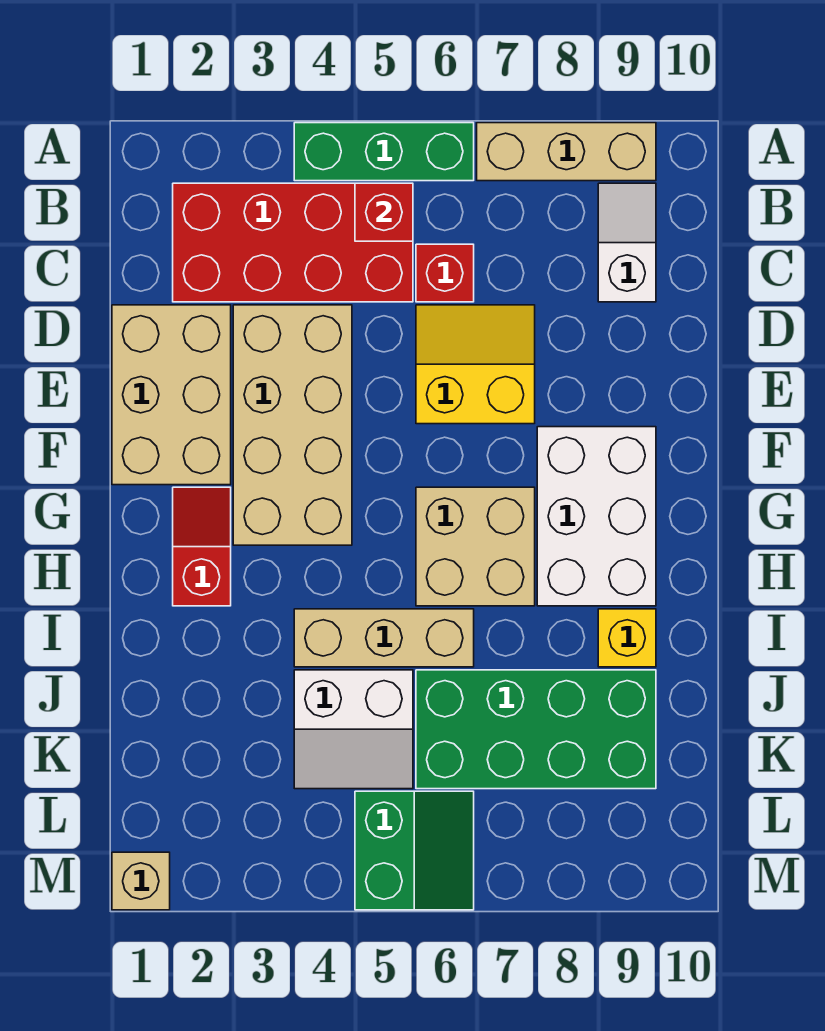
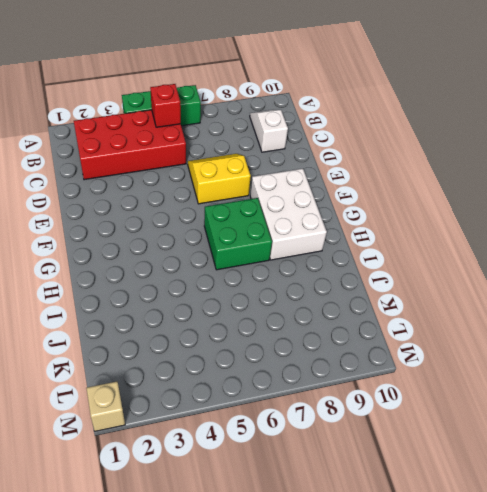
green 2x2 brick [204,198,272,270] -> tan 2x2 brick [416,487,535,606]
none -> tan 1x3 brick [477,123,656,181]
none -> red 1x1 brick [416,244,474,302]
none -> tan 2x3 brick [112,305,231,485]

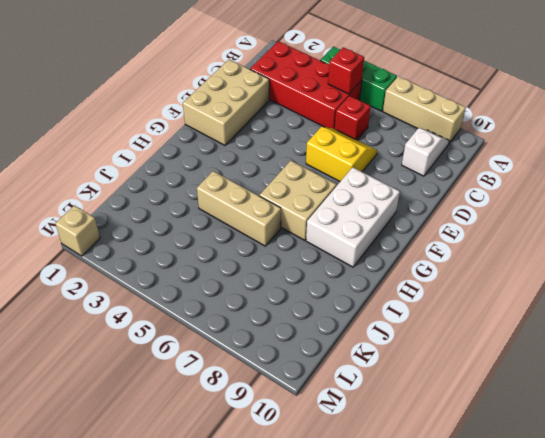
none -> tan 2x4 brick [233,305,352,545]
none -> red 1x2 slope [173,487,231,606]
none -> yellow 1x1 brick [598,609,656,667]

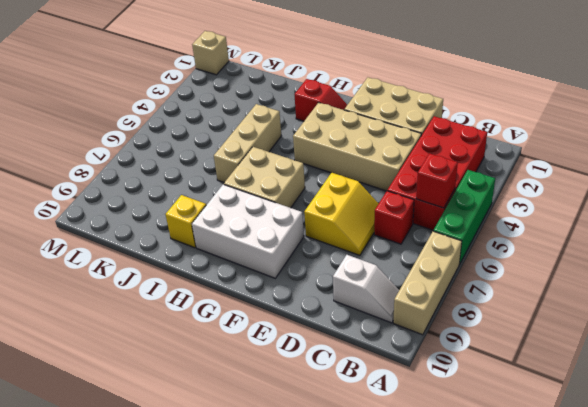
none -> white 2x2 slope [294,670,413,789]
none -> green 2x4 brick [416,670,656,789]
none -> green 2x2 slope [355,791,474,910]

